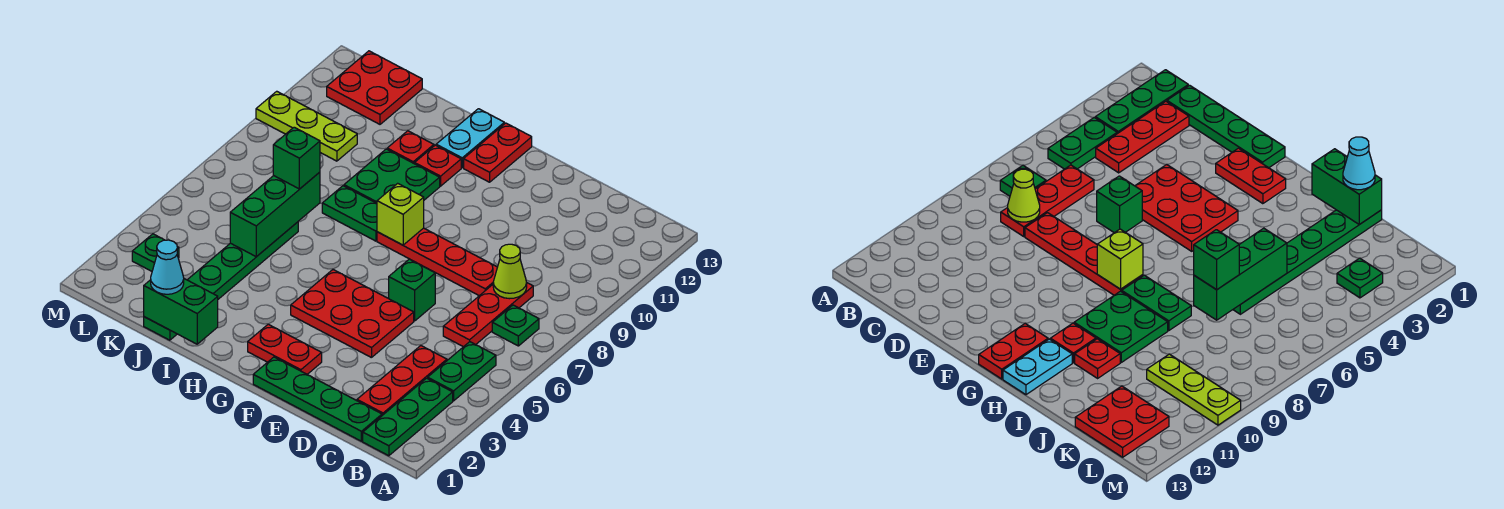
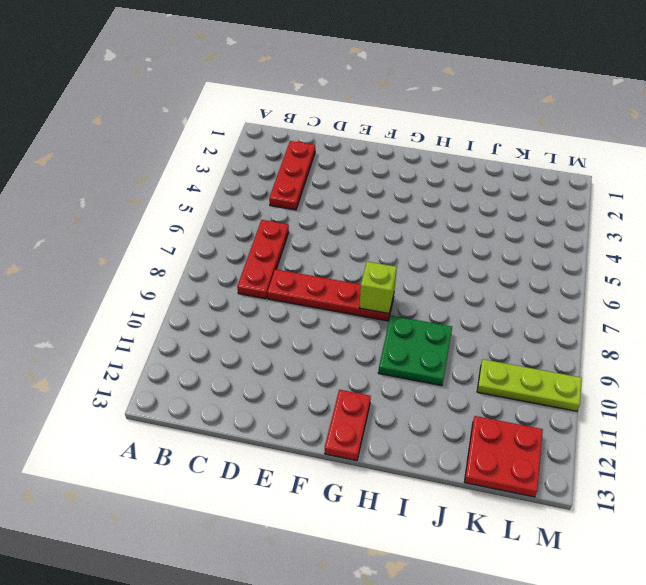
none -> green 1x3 plate [363,378,453,456]
none -> green 1x2 plate [428,342,496,401]
none -> green 1x1 plate [492,305,539,346]

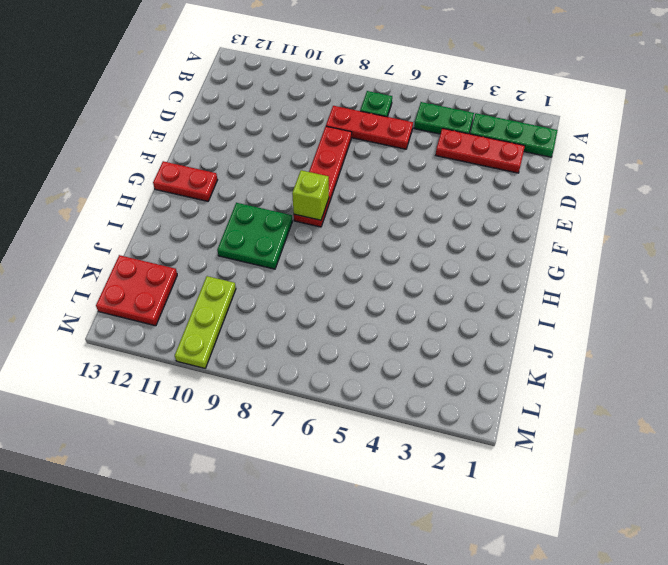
none -> green 1x4 plate [253,357,382,441]
none -> red 2x3 plate [291,270,414,358]
none -> green 1x1 brick [389,259,435,321]

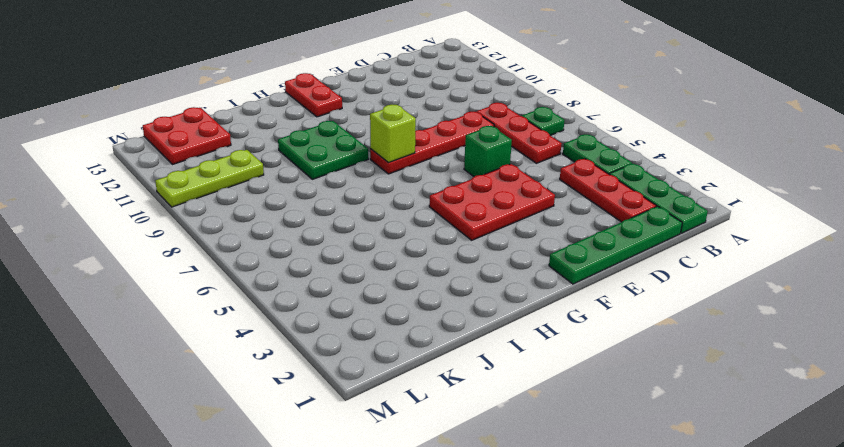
none -> red 1x2 plate [248,324,322,374]
none -> green 1x2 plate [322,186,377,241]
none -> red 1x1 plate [415,145,461,186]

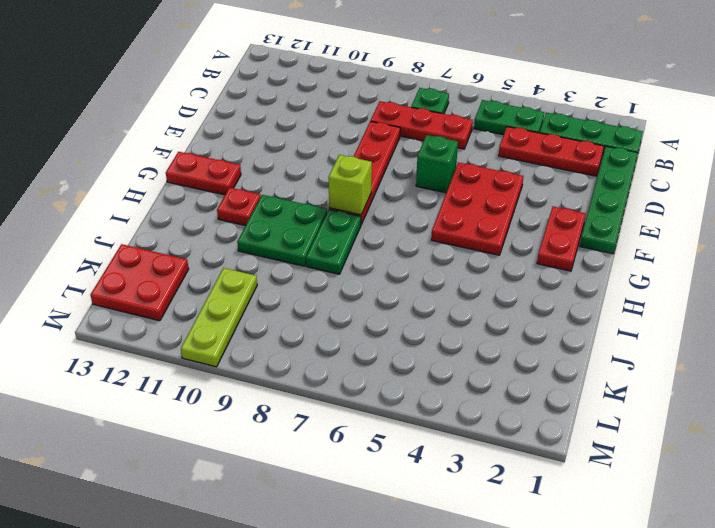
none -> cyan 1x2 plate [436,109,504,168]
none -> red 1x1 plate [387,131,434,164]
none -> green 1x6 plate [144,222,298,340]

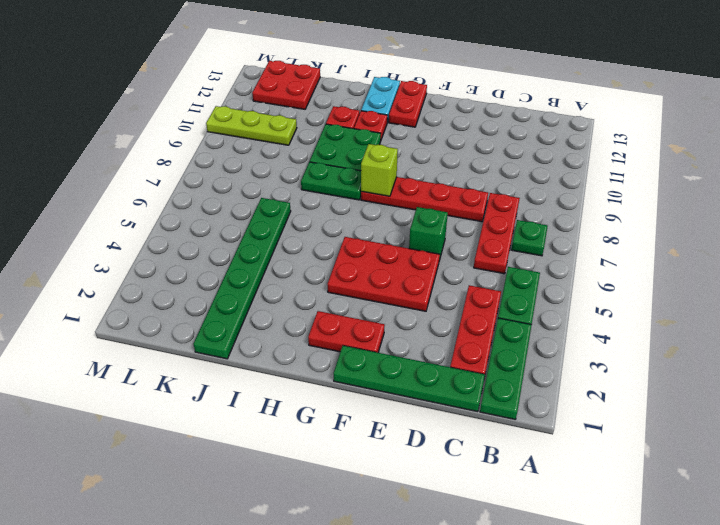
none -> green 1x1 plate [132,234,179,271]
none -> lime 1x1 cone [493,244,527,299]
none -> green 1x2 brick [144,279,218,344]

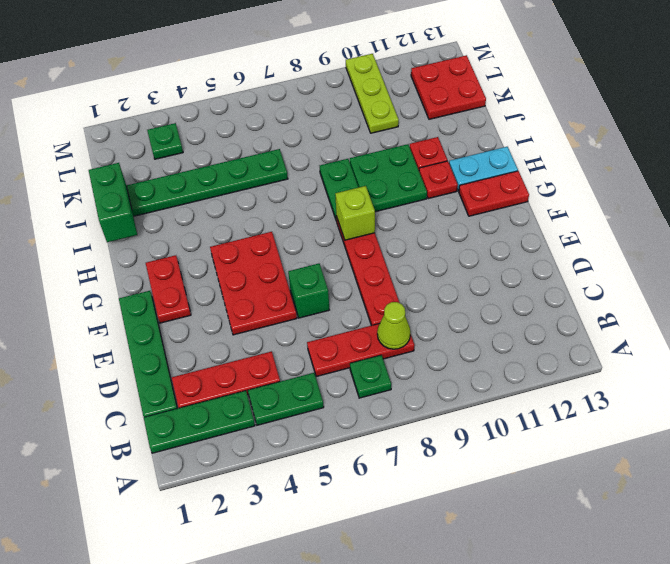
none -> green 1x3 brick [230,172,320,257]
none -> cyan 1x1 cone [151,240,184,294]
none -> green 1x1 brick [273,127,320,189]

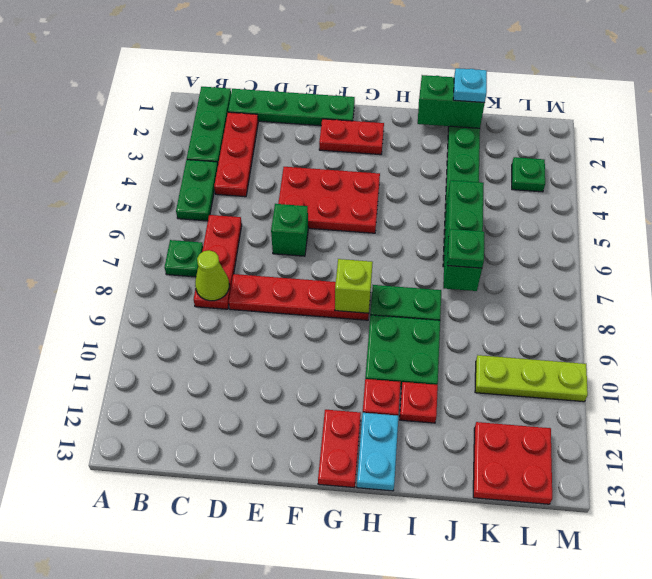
cyan 1x1 plate [453,68,487,103] -> cyan 1x1 cone [151,240,184,294]
green 1x1 plate [447,229,484,268] -> green 1x1 brick [273,127,320,189]

